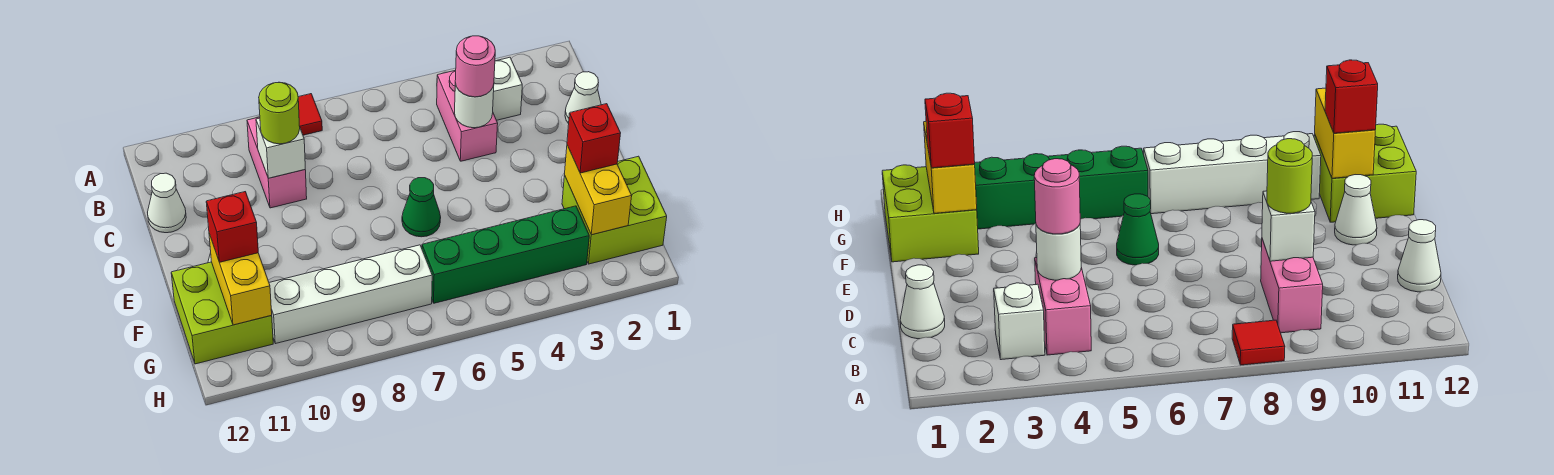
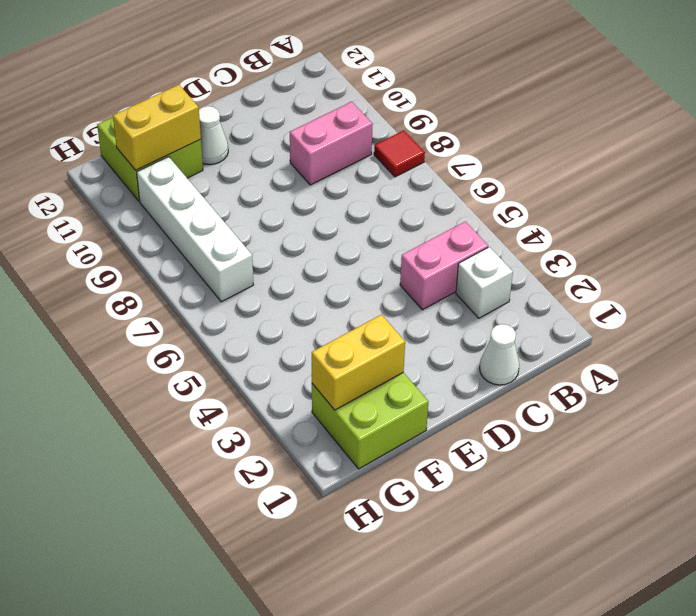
none -> white 1x1 cone [148,173,186,233]
none -> green 1x1 cone [402,178,441,237]
none -> green 1x4 brick [422,206,589,303]

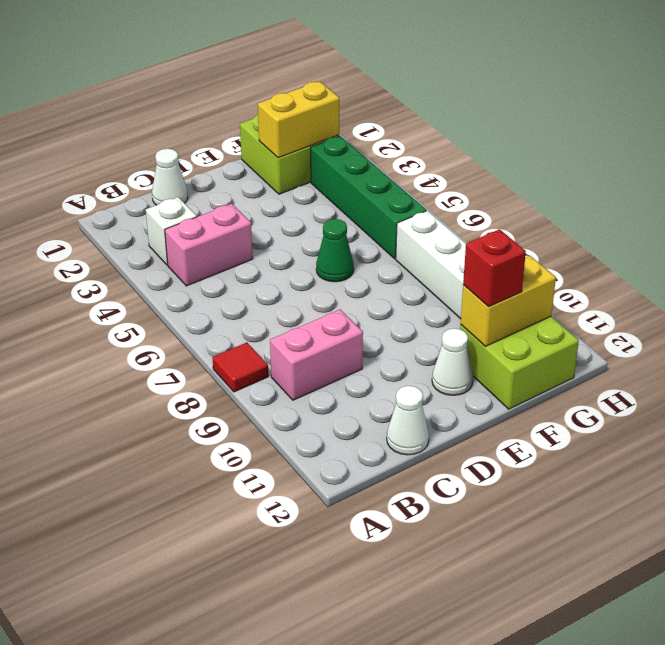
none -> white 1x1 round brick [455,83,494,128]
none -> white 1x1 brick [256,118,305,178]
none -> pink 1x1 round brick [455,36,495,97]

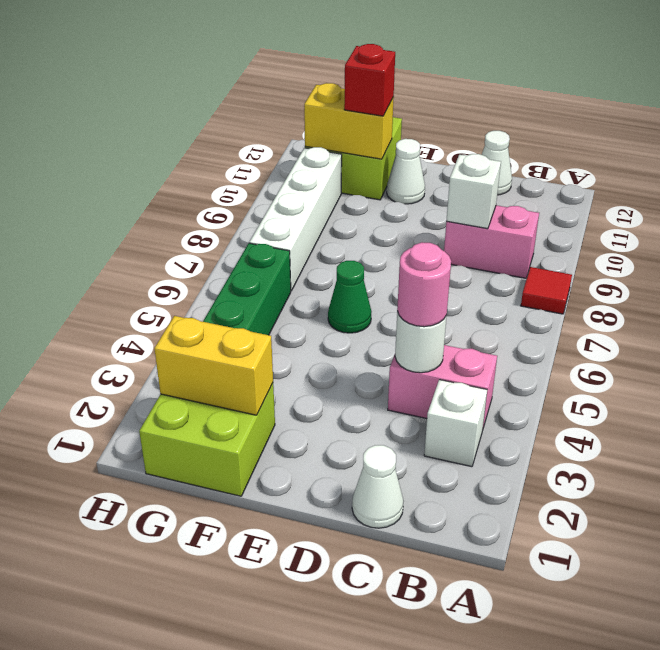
none -> lime 1x1 round brick [259,82,300,144]
none -> red 1x1 brick [567,104,621,173]

